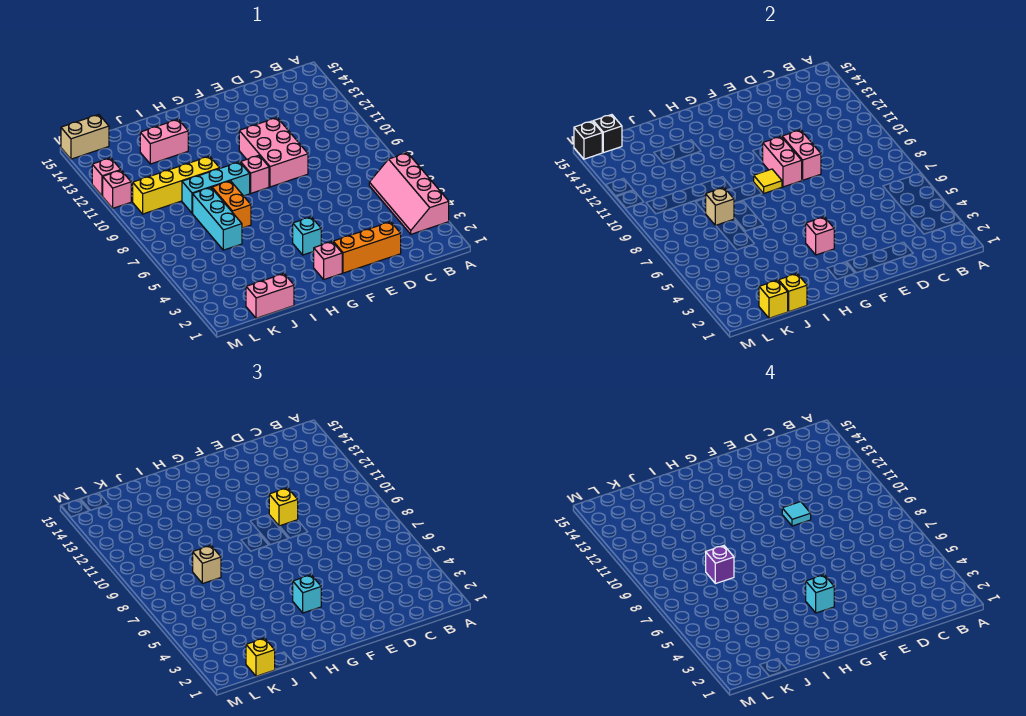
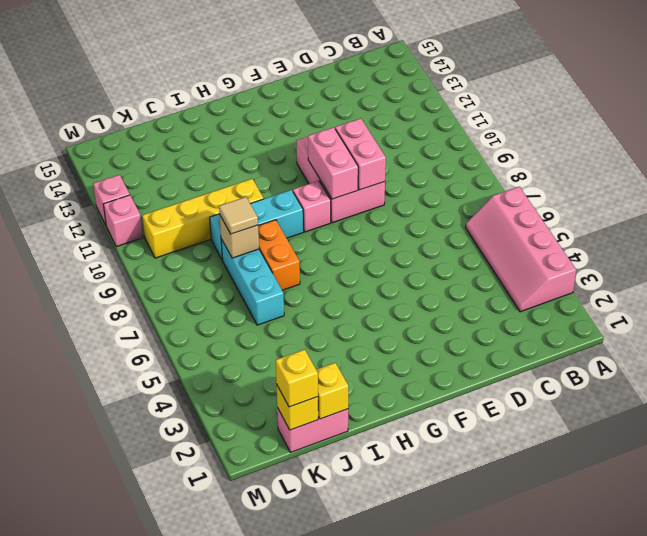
tan 1x1 tile [219,197,258,234] -> tan 1x1 brick [193,546,221,584]
none -> orange 1x3 brick [333,222,401,273]
none -> pink 1x1 brick [314,242,342,279]
none -> cyan 1x1 brick [293,217,321,255]
none -> pink 1x2 brick [140,119,188,164]

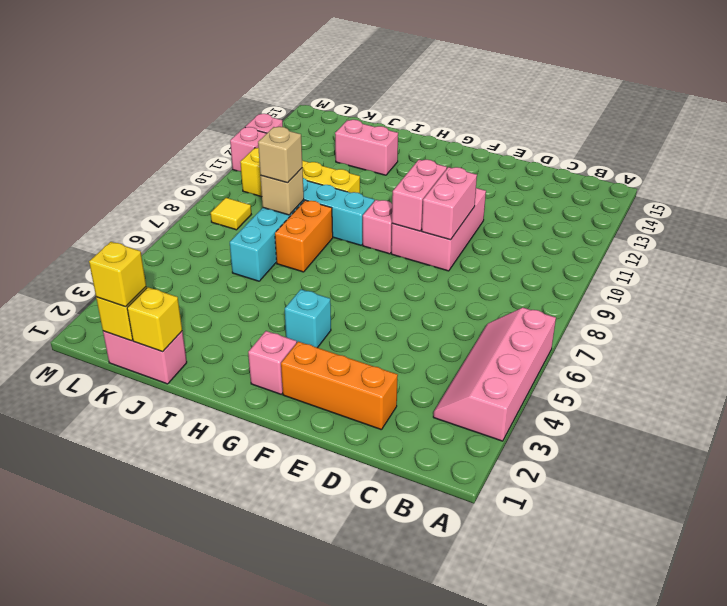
yellow 1x1 tile [211,198,251,230] -> yellow 1x1 tile moved to [754,169,782,193]
none -> tan 1x2 brick [61,115,109,159]
none -> pink 1x1 brick [806,217,834,255]
none -> black 1x1 brick [593,115,622,153]
none -> black 1x1 brick [574,121,602,159]

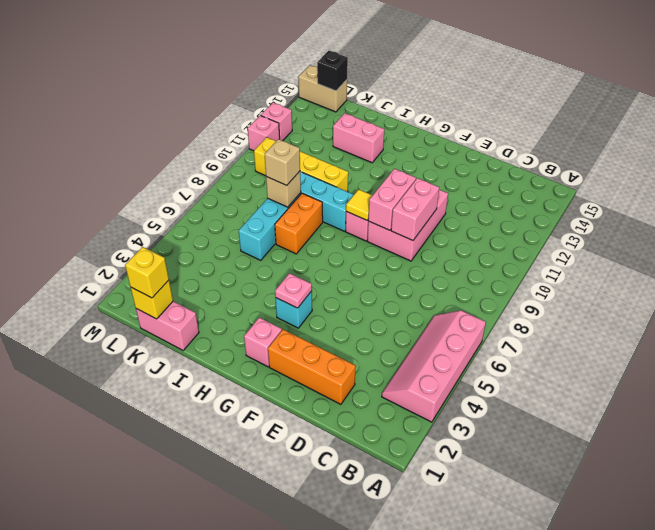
pink 1x1 plate [275,273,312,308] -> pink 1x1 brick [806,217,834,255]
none -> yellow 1x1 brick [779,274,807,312]
none -> black 1x1 brick [574,121,602,159]
none -> yellow 1x1 brick [269,488,298,526]
none -> cyan 1x1 brick [293,575,321,613]

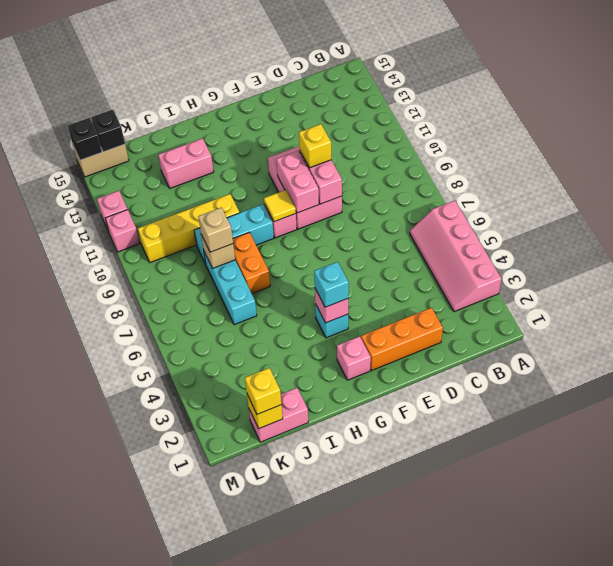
none -> yellow 1x1 brick [779,274,807,312]
none -> cyan 1x1 tile [782,502,811,526]
none -> cyan 1x1 brick [806,575,834,613]
none -> purple 1x1 brick [706,546,734,584]

